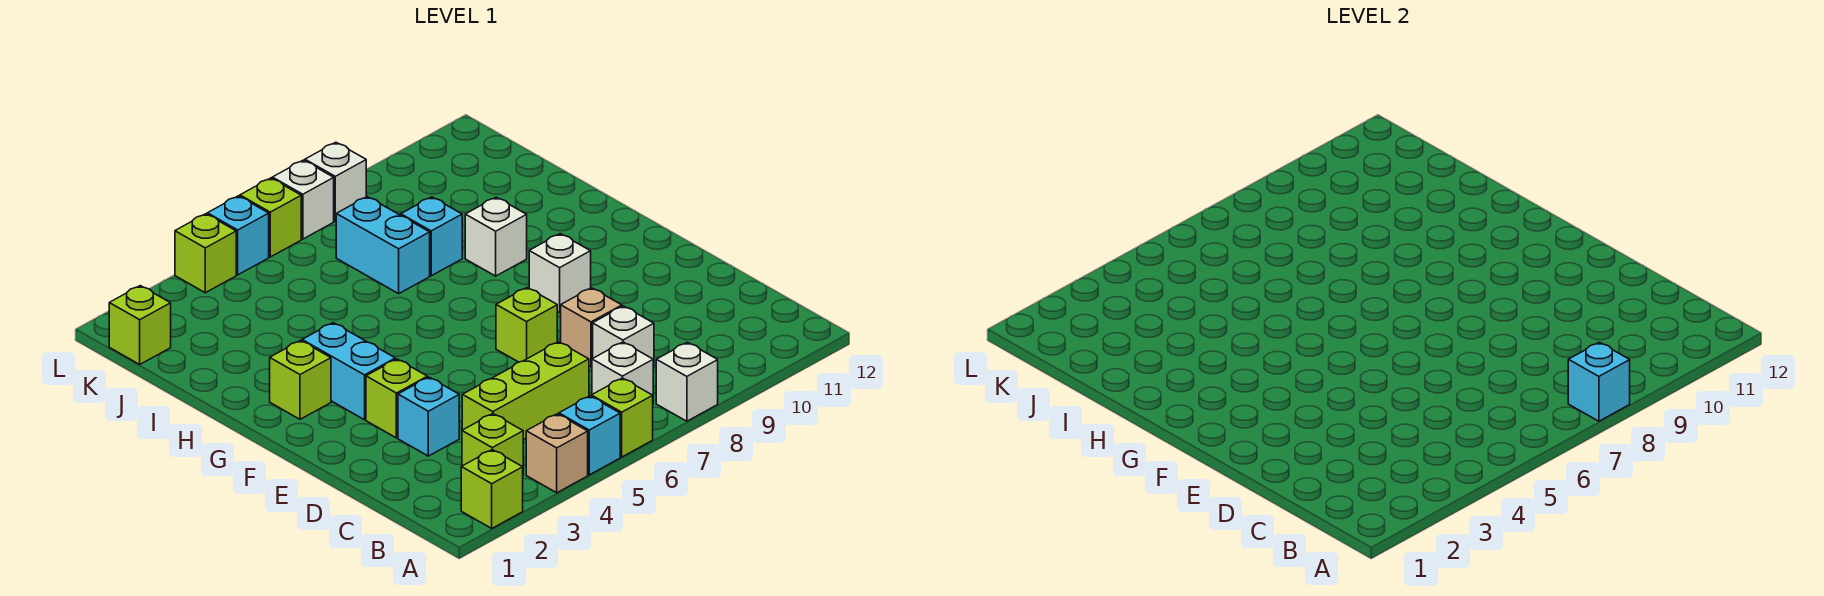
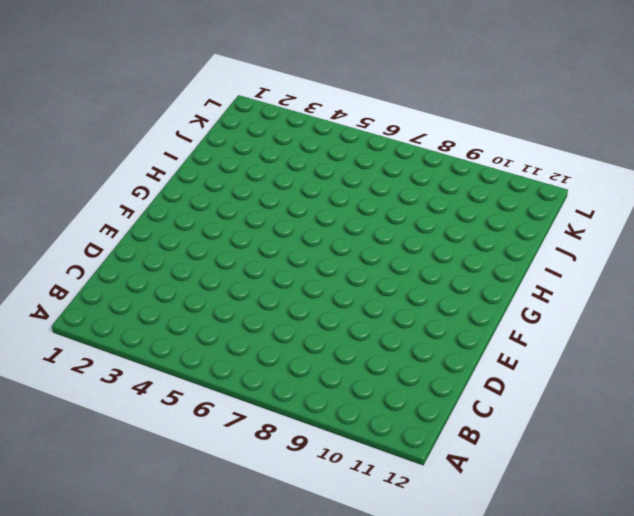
none -> lime 1x1 brick [461,450,523,528]
none -> tan 1x1 brick [526,414,588,493]
none -> cyan 1x1 brick [559,396,620,475]

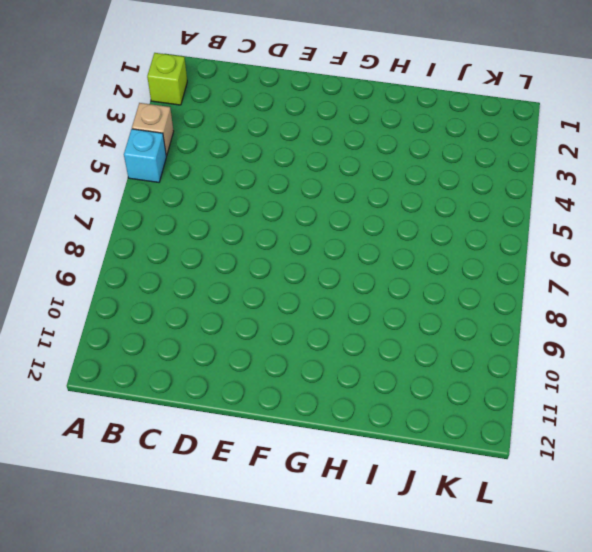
none -> lime 1x1 brick [591,378,653,457]
none -> white 1x1 brick [656,342,718,421]
none -> lime 1x1 brick [462,414,523,467]

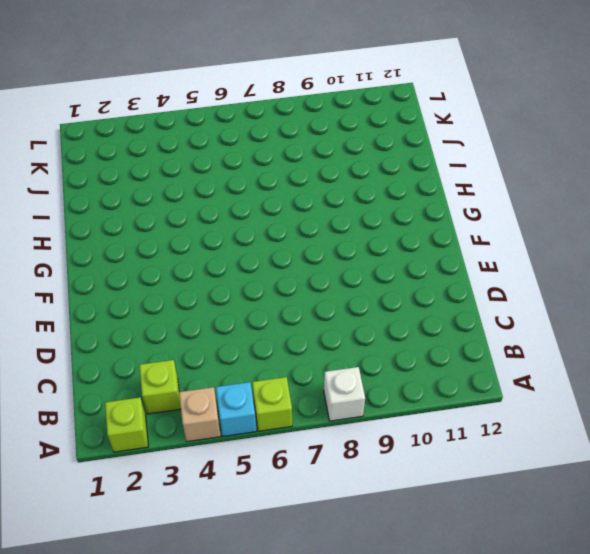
none -> white 1x1 brick [592,342,653,395]
none -> lime 1x3 brick [462,342,589,440]
none -> white 1x1 brick [593,306,654,368]

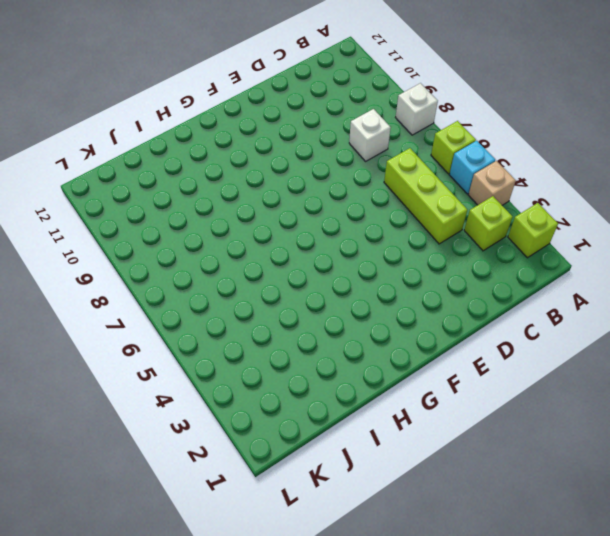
none -> white 1x1 brick [592,342,653,395]
none -> cyan 1x1 brick [398,377,459,456]
none -> tan 1x1 brick [561,288,622,367]

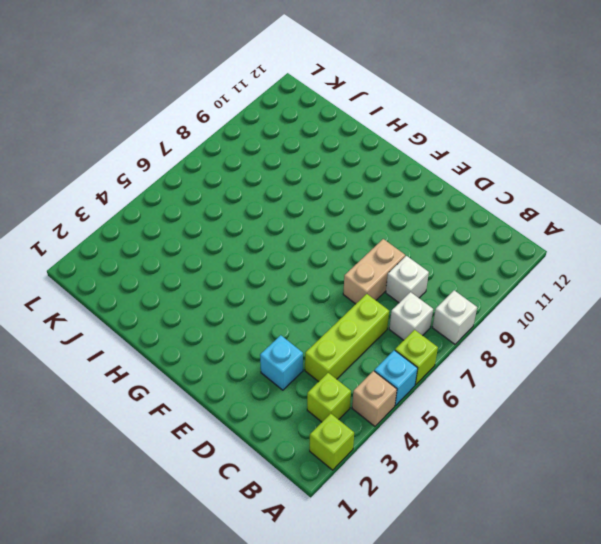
tan 1x2 brick [343,239,405,304] -> tan 1x1 brick [561,288,622,367]
none -> lime 1x1 brick [366,359,427,438]
none -> lime 1x1 brick [496,288,557,362]
none -> cyan 1x2 brick [302,323,395,420]

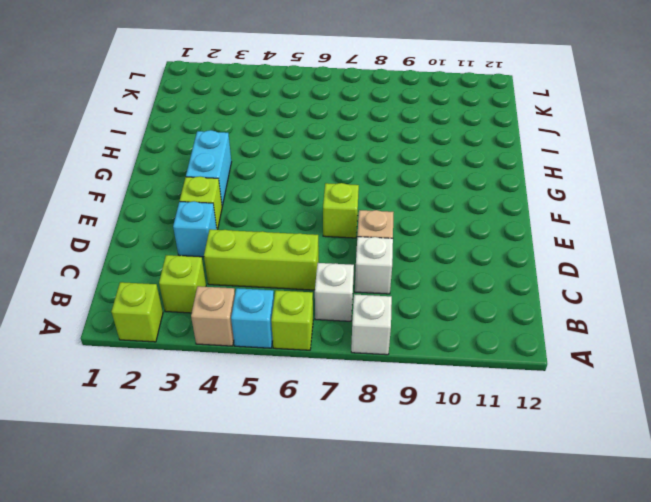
none -> white 1x1 brick [529,234,591,312]
none -> lime 1x1 brick [270,341,331,419]
none -> white 1x1 brick [465,197,527,276]

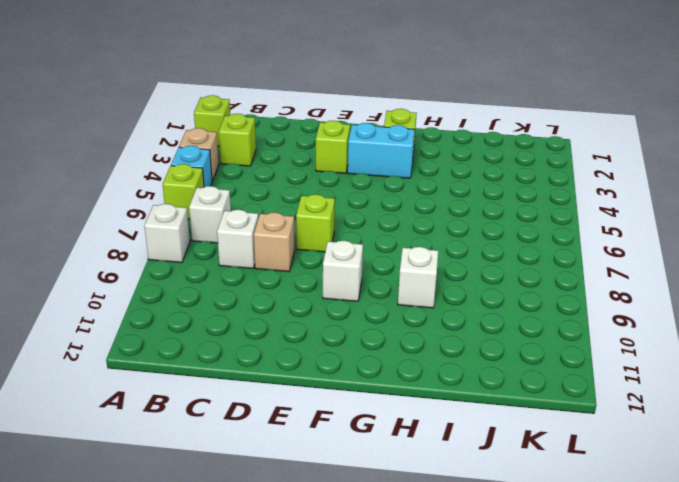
none -> lime 1x3 brick [462,342,589,440]
none -> cyan 1x1 brick [398,377,459,456]
none -> cyan 1x2 brick [336,197,430,294]

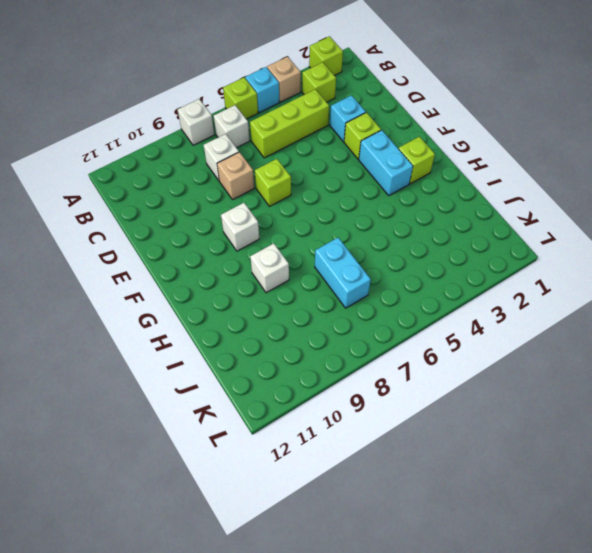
none -> cyan 1x1 brick [401,197,462,276]
none -> lime 1x1 brick [109,286,171,364]
none -> lime 1x1 brick [175,214,236,293]

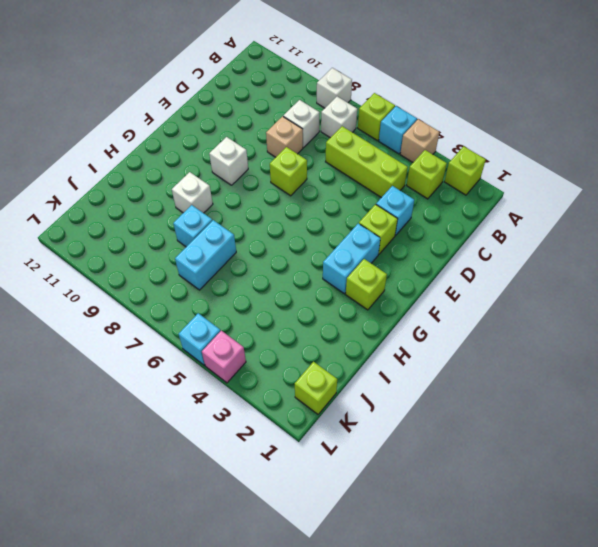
pink 1x1 brick [202,331,246,383] -> lime 1x1 brick [175,214,236,293]
none -> lime 1x1 brick [240,178,301,257]
none -> white 1x1 brick [272,160,334,239]
none -> white 1x1 brick [305,142,366,221]

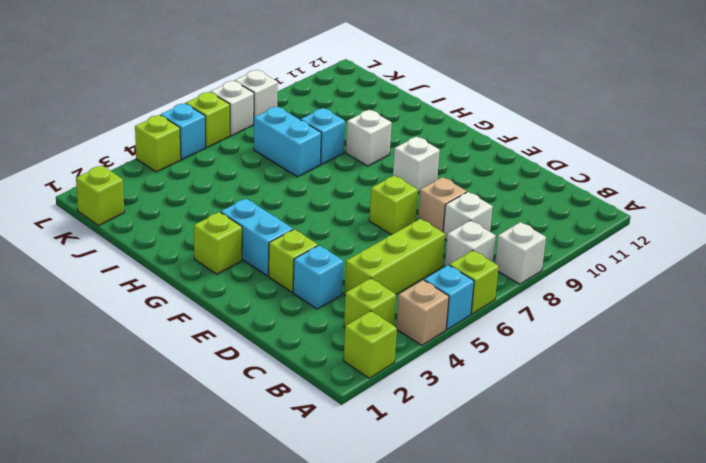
none -> cyan 1x1 brick [1568,342,1630,421]

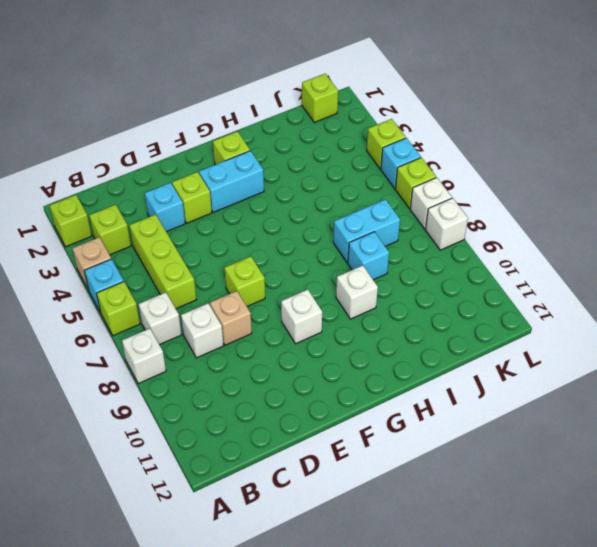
none -> cyan 1x1 brick [1568,342,1630,421]

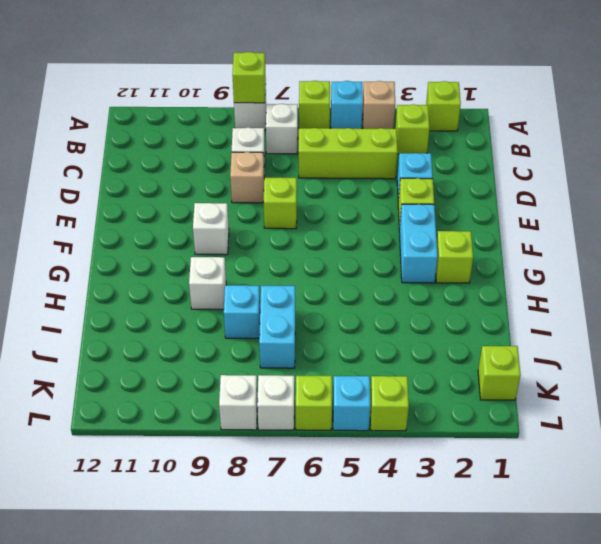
lime 1x1 brick [233,52,266,103] -> cyan 1x1 brick [1568,342,1630,421]

